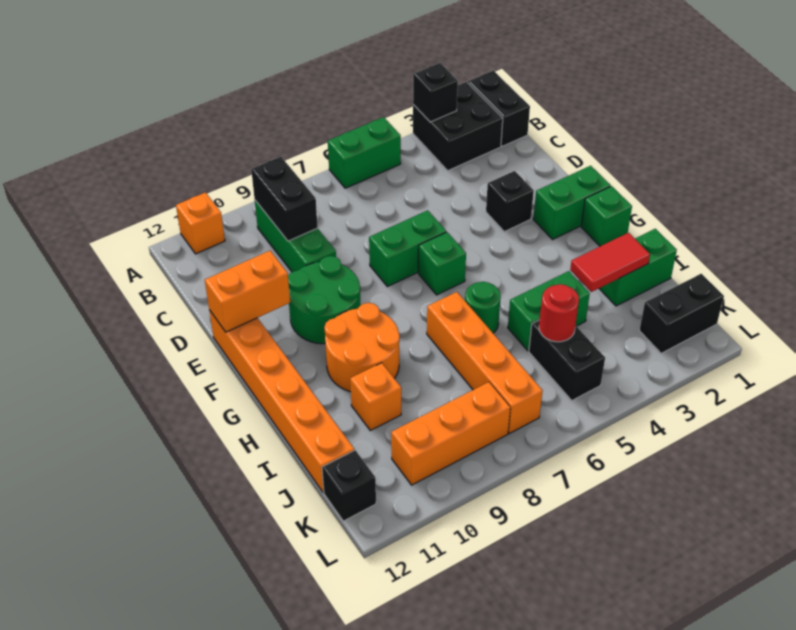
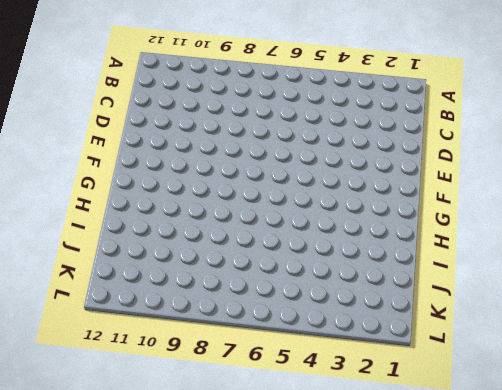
none -> black 1x2 brick [468,71,530,146]
none -> black 2x2 brick [413,82,503,170]
none -> green 1x2 brick [328,117,401,188]

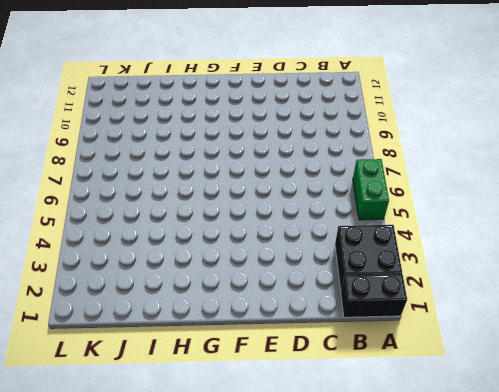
none -> orange 1x1 brick [176,192,225,254]
none -> green 1x3 brick [255,200,336,272]
none -> black 1x1 brick [486,171,534,232]

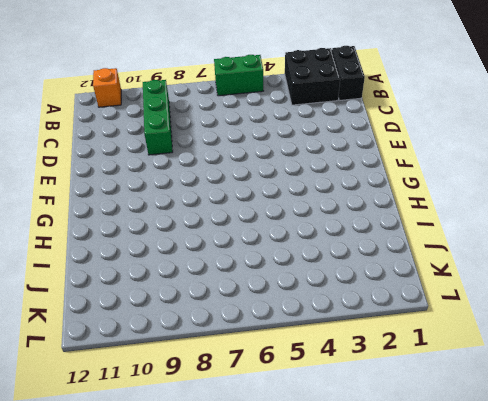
none -> black 1x1 brick [486,171,534,232]
none -> green 1x2 brick [369,210,446,287]
none -> green 2x2 round brick [288,256,361,344]

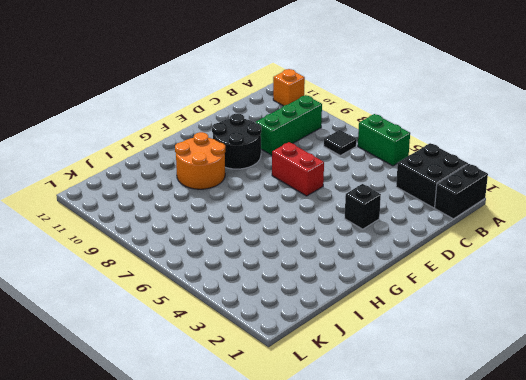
black 1x1 tile [324,130,356,156] -> none
red 1x2 brick [272,142,324,196] -> green 1x2 brick [369,210,446,287]
black 2x2 round brick [212,114,261,169] -> green 2x2 round brick [288,256,361,344]
none -> orange 1x6 brick [209,310,354,492]
none -> green 1x2 brick [533,166,611,239]
none -> green 1x1 brick [418,232,466,295]

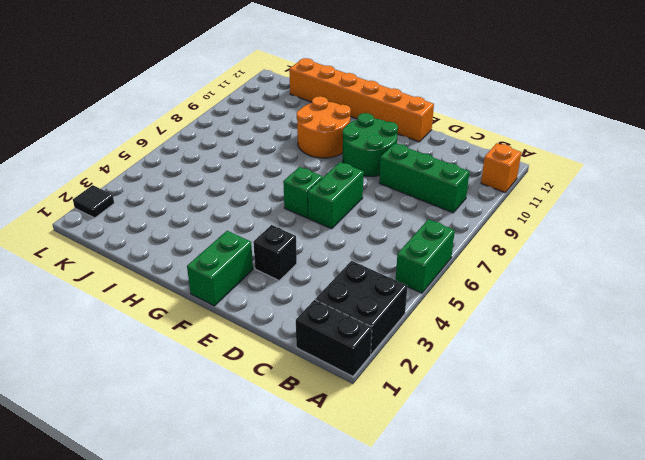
black 1x1 tile [73,185,114,218] -> none
none -> green 1x1 brick [581,186,632,246]
none -> green 1x1 round brick [465,282,501,333]
none -> orange 1x4 brick [427,292,543,433]

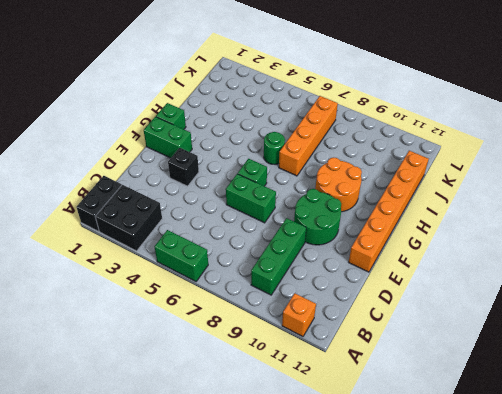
none -> green 1x2 brick [599,229,677,306]
none -> green 1x2 brick [508,271,590,351]
none -> orange 1x1 brick [350,363,401,430]

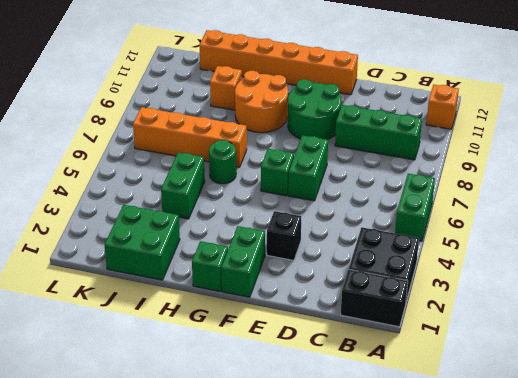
green 2x2 brick [104,205,180,280] -> green 1x2 brick [599,229,677,306]
none -> black 1x2 brick [529,320,605,400]
none -> black 1x2 brick [639,274,724,353]
none -> orange 1x3 brick [391,382,510,485]

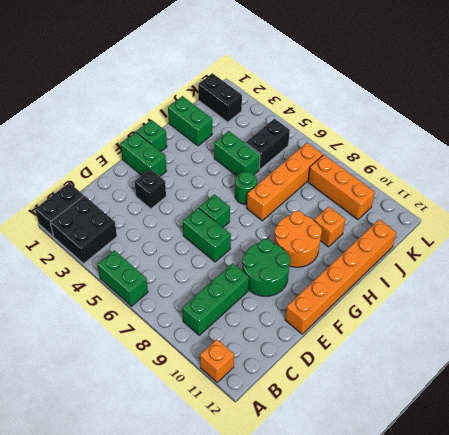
none -> black 1x1 brick [322,450,376,521]
none -> black 1x1 brick [413,63,458,122]
none -> black 1x2 brick [251,157,318,241]

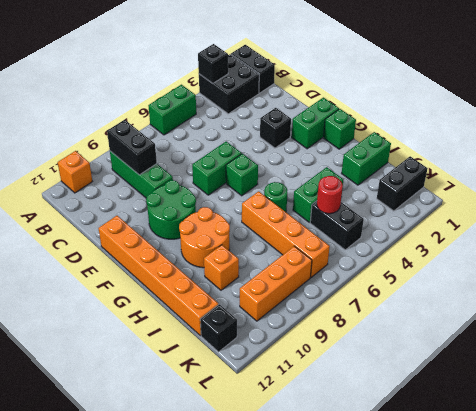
none -> orange 1x2 brick [205,251,290,332]
none -> red 1x2 tile [570,233,650,292]

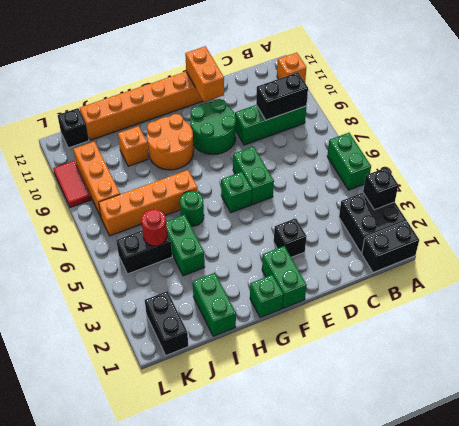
red 1x2 tile [53,161,91,208] -> red 1x2 tile moved to [570,233,650,292]

